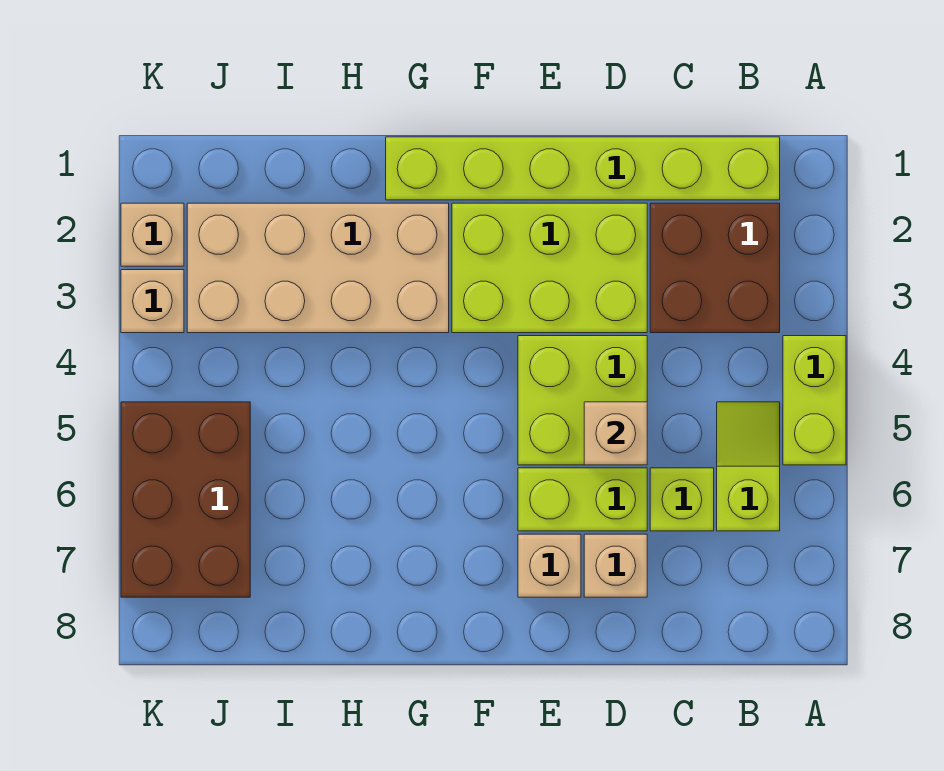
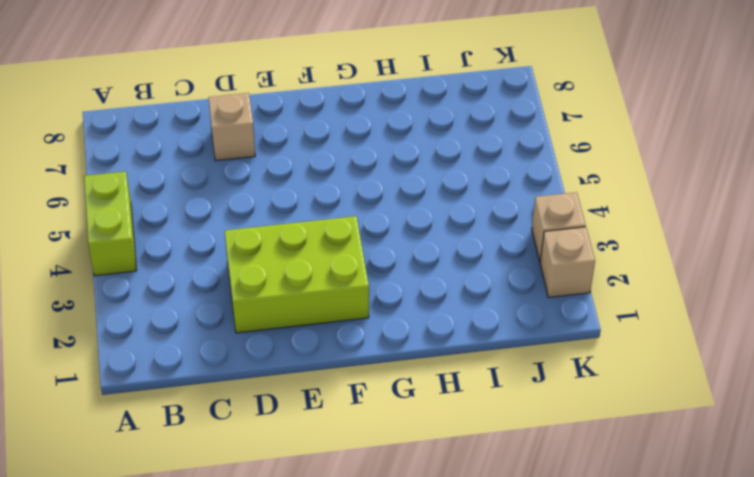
none -> lime 1x6 brick [386,137,780,200]
none -> brown 2x2 brick [650,203,780,333]
none -> lime 1x2 slope [717,402,780,531]

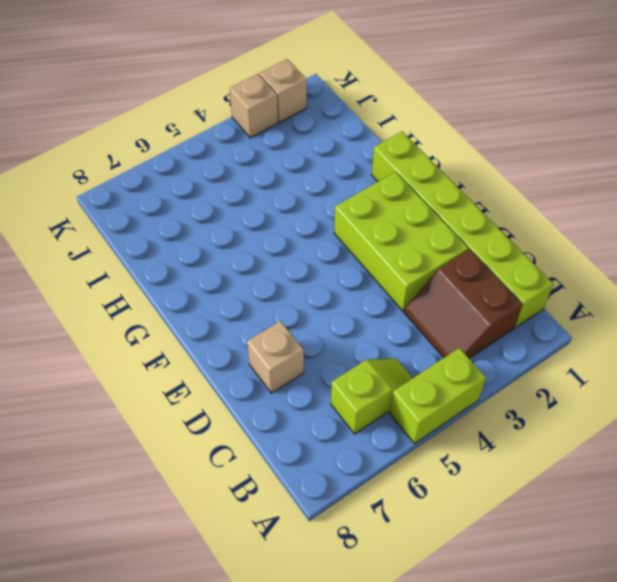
brown 2x2 slope [404,249,522,358] -> brown 2x2 brick [650,203,780,333]
none -> lime 1x1 brick [650,468,714,531]
none -> lime 2x2 brick [518,336,647,465]
none -> lime 1x2 brick [518,468,647,531]

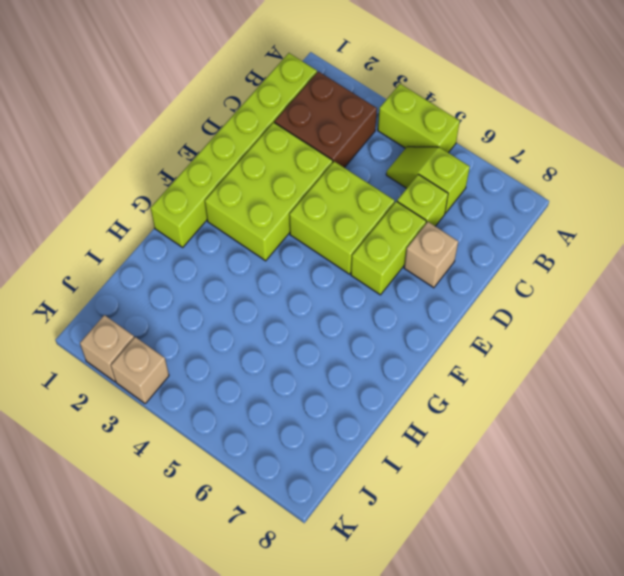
none -> tan 1x1 brick [518,534,581,597]
none -> tan 2x4 brick [187,203,449,333]
none -> brown 2x3 brick [121,402,250,597]

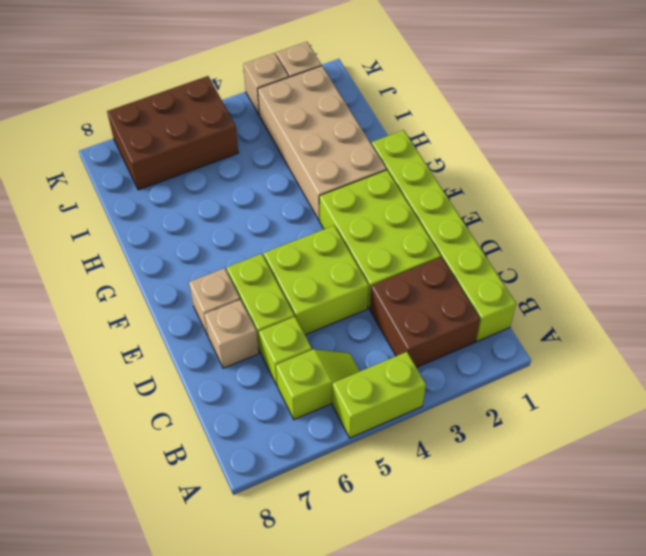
none -> tan 1x1 brick [584,402,647,465]

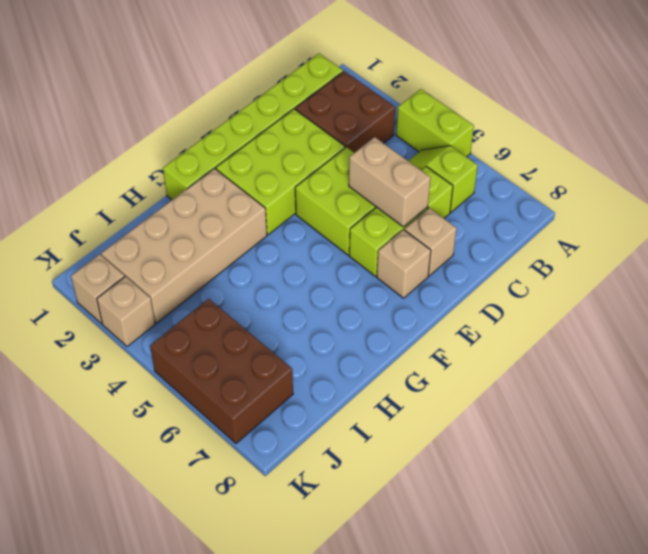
tan 1x2 brick [349,137,431,227] -> tan 1x1 brick [584,402,647,465]

